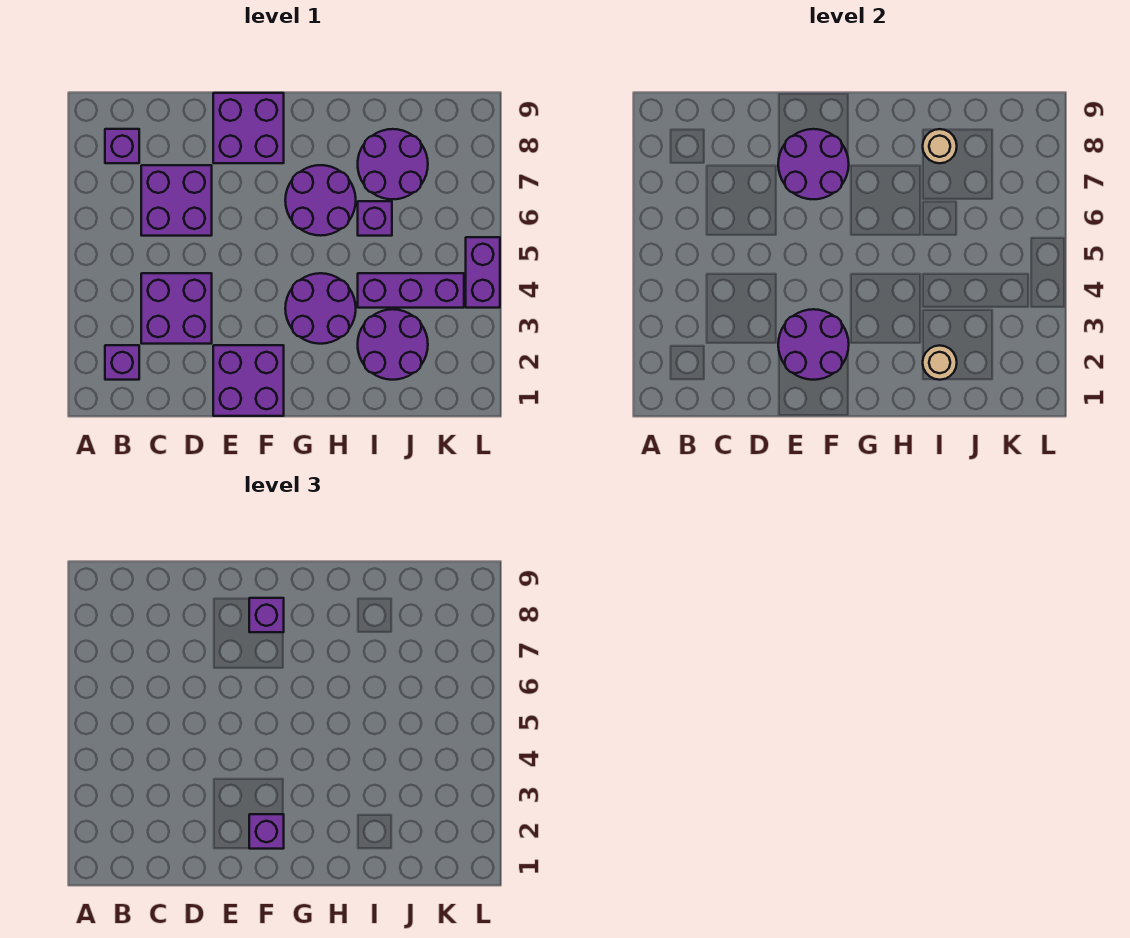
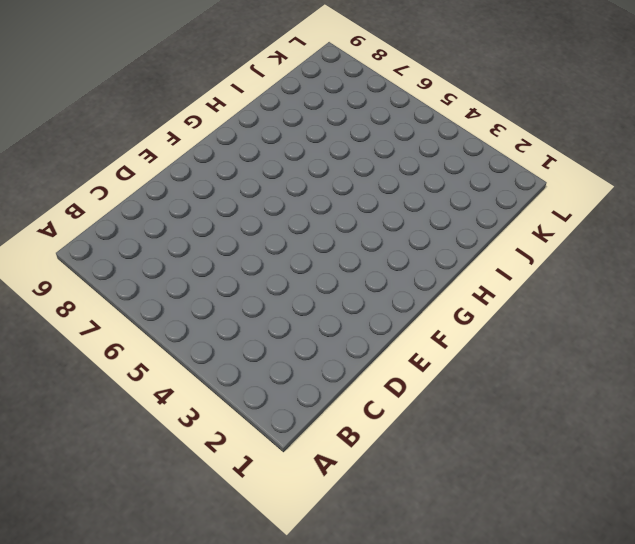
none -> purple 1x1 brick [105,345,139,380]
none -> purple 1x1 brick [105,129,139,163]
none -> purple 2x2 brick [141,273,212,344]

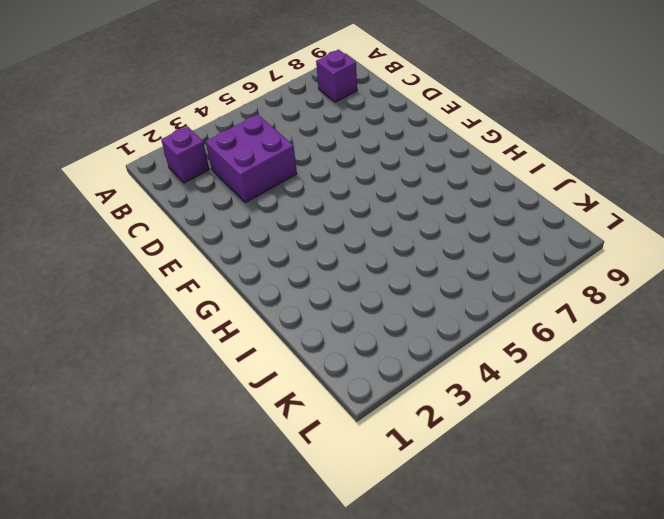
none -> purple 2x2 brick [141,165,212,236]
none -> purple 2x2 brick [213,345,284,416]
none -> purple 2x2 brick [213,93,284,163]

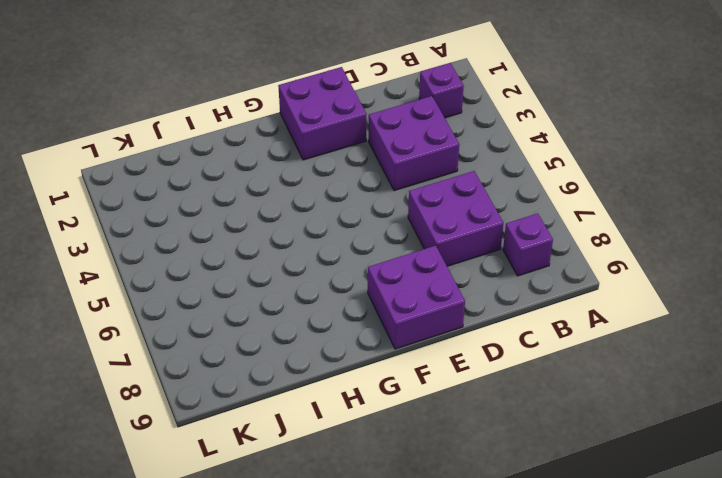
none -> purple 2x2 round brick [285,273,356,344]
none -> purple 2x2 round brick [285,165,356,236]
none -> purple 2x2 round brick [358,309,428,380]

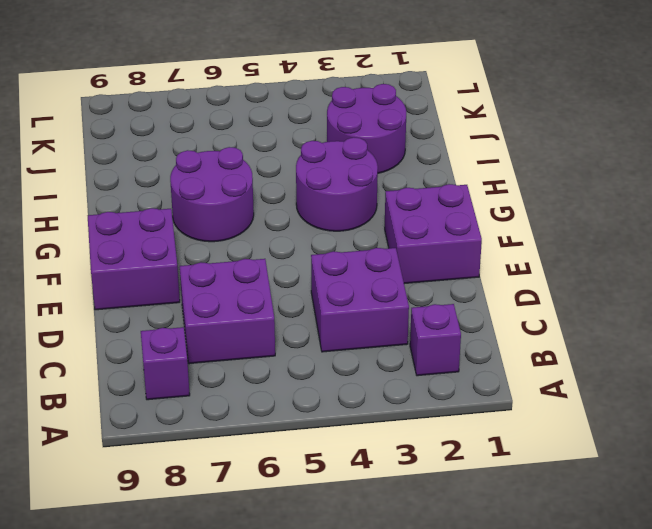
none -> purple 1x3 brick [358,273,464,308]
none -> purple 1x1 brick [358,201,392,236]
none -> purple 2x2 round brick [358,129,428,199]

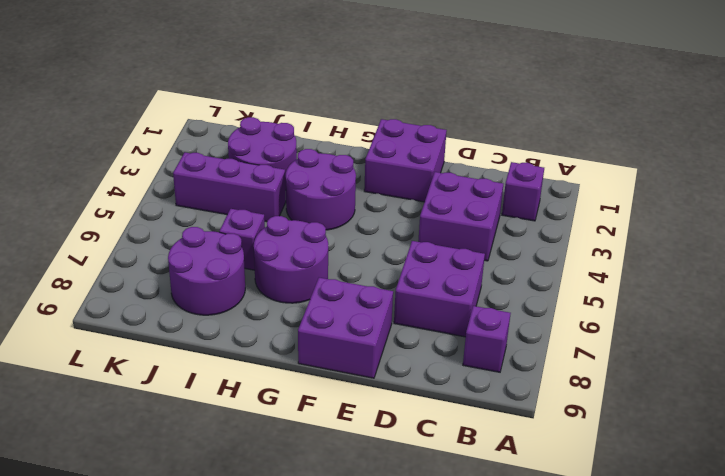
none -> purple 1x2 brick [466,237,500,308]
none -> purple 2x2 round brick [778,309,849,380]
none -> purple 2x2 round brick [778,129,849,199]

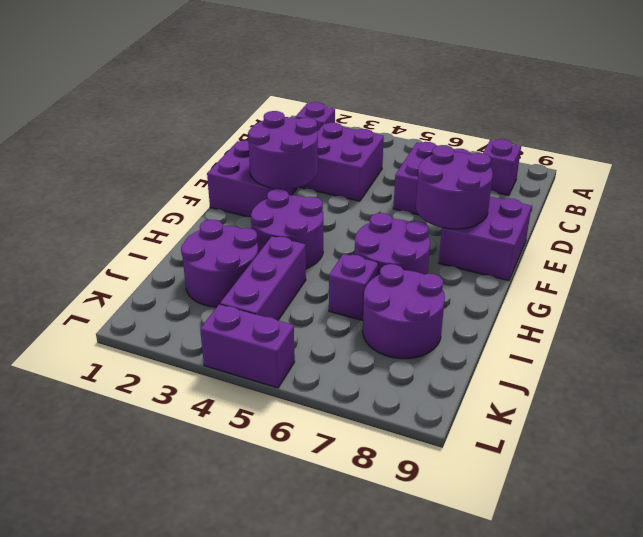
none -> tan 1x1 round brick [923,345,957,380]
none -> tan 1x1 round brick [923,129,957,163]
none -> purple 1x1 brick [249,814,284,849]

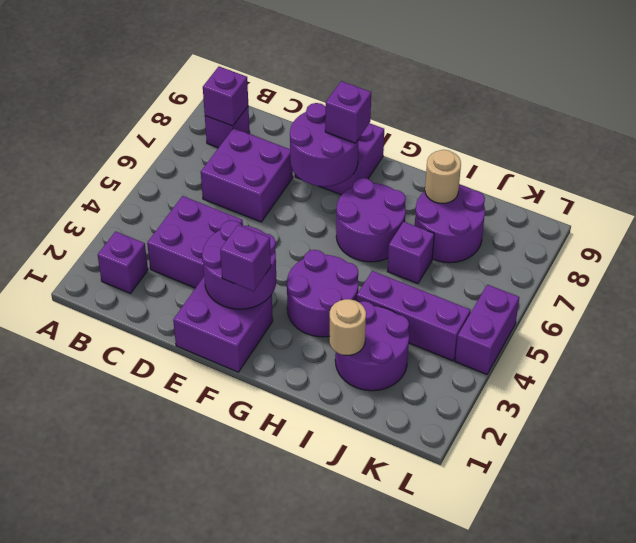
purple 1x1 brick [203,67,248,126] -> none

